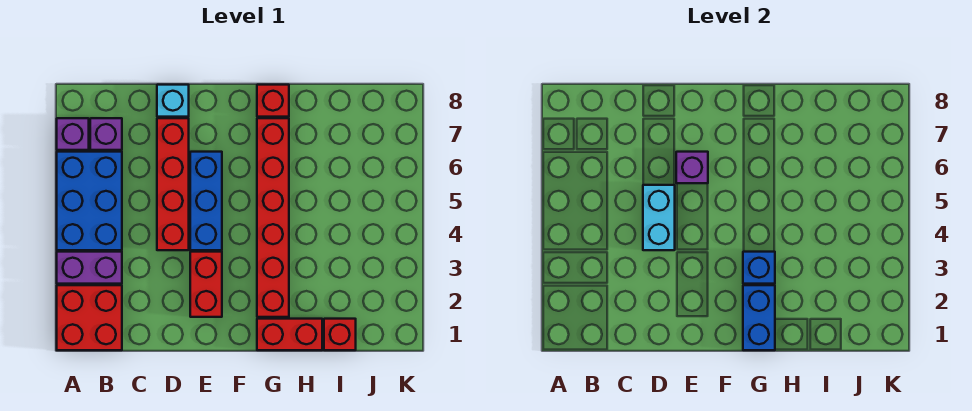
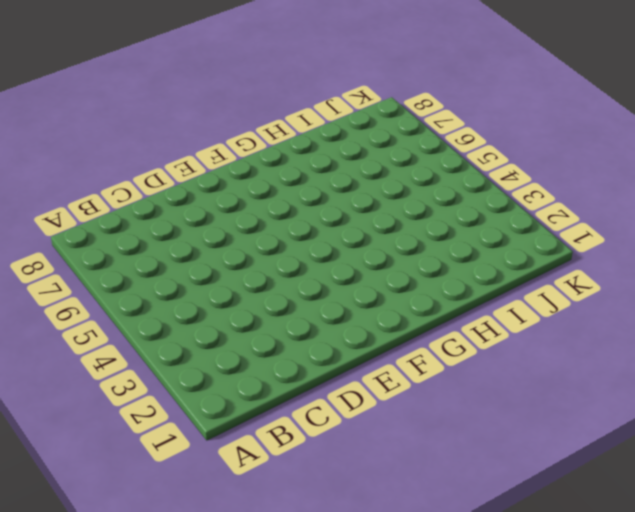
none -> red 2x2 brick [57,285,122,350]
none -> purple 1x2 brick [57,252,122,284]
none -> blue 2x3 brick [57,152,122,250]

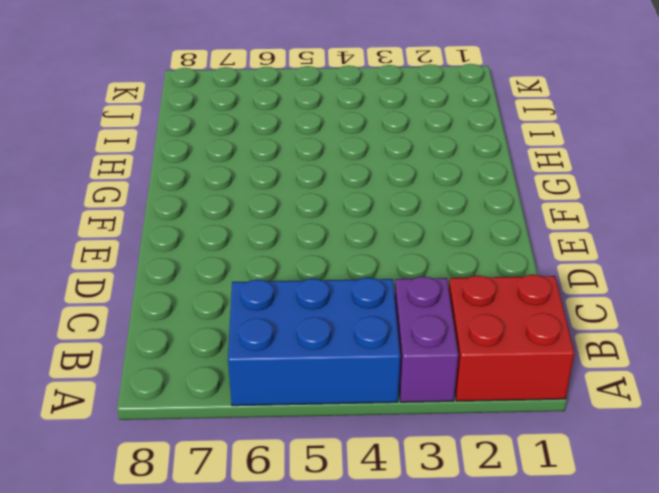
none -> purple 1x1 brick [57,118,89,150]
none -> purple 1x1 brick [90,118,122,150]
none -> red 1x4 brick [157,118,189,250]

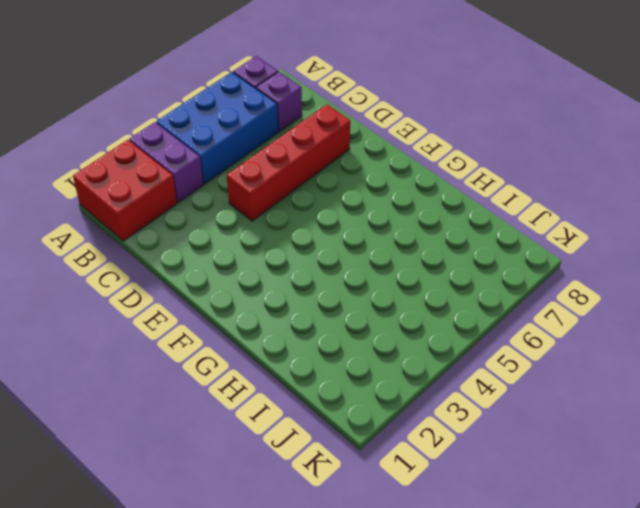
none -> cyan 1x1 brick [157,85,189,117]
none -> red 1x2 brick [190,252,222,317]
none -> blue 1x3 brick [190,152,222,250]

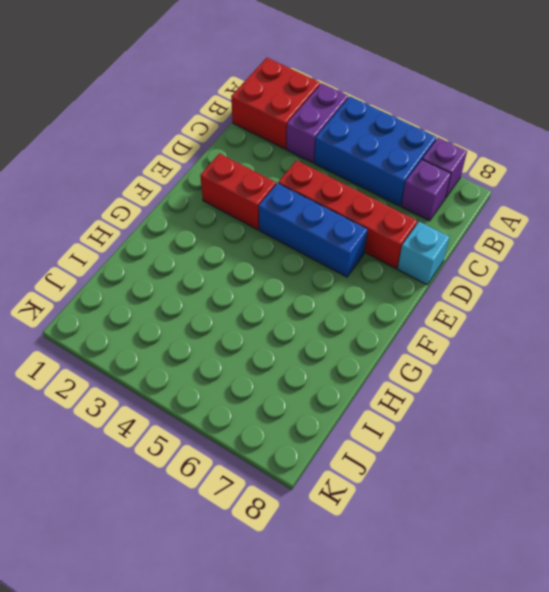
none -> red 1x2 brick [257,319,322,350]
none -> red 1x6 brick [257,118,289,317]
none -> red 1x1 brick [257,85,289,117]

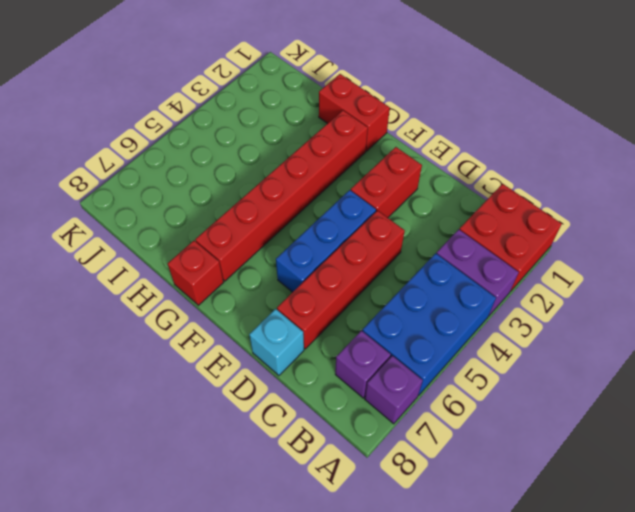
none -> red 1x1 brick [324,319,356,350]
none -> cyan 1x2 brick [643,185,675,250]
none -> purple 1x1 brick [676,152,708,183]

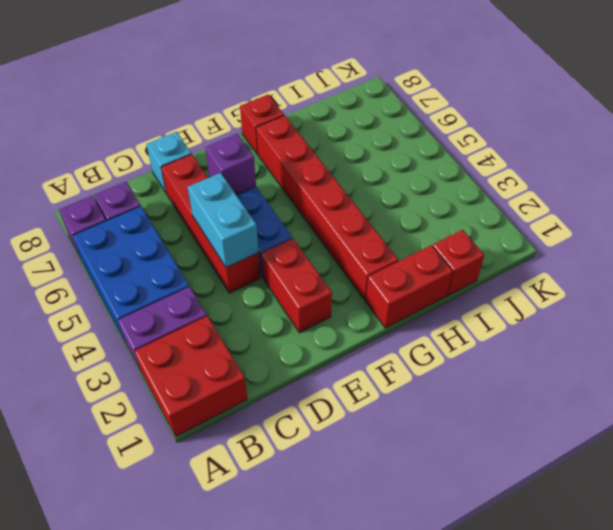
none -> blue 1x2 brick [743,285,775,350]
none -> blue 1x1 brick [743,252,775,284]

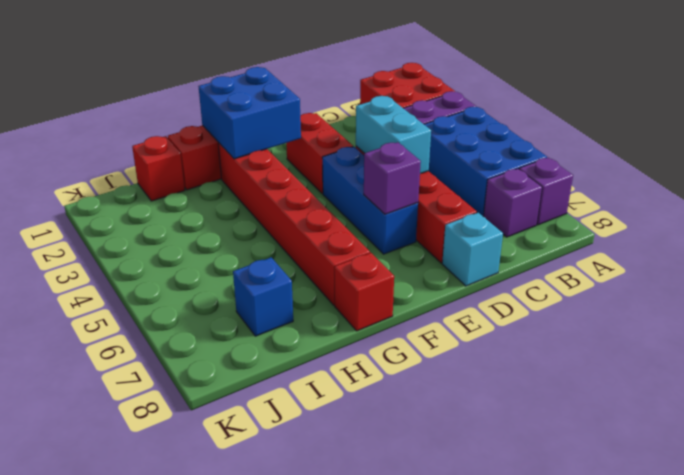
blue 2x2 brick [198,67,301,159] -> blue 1x2 brick [743,285,775,350]
blue 1x1 brick [233,257,293,336] -> blue 1x1 brick moved to [743,252,775,284]

